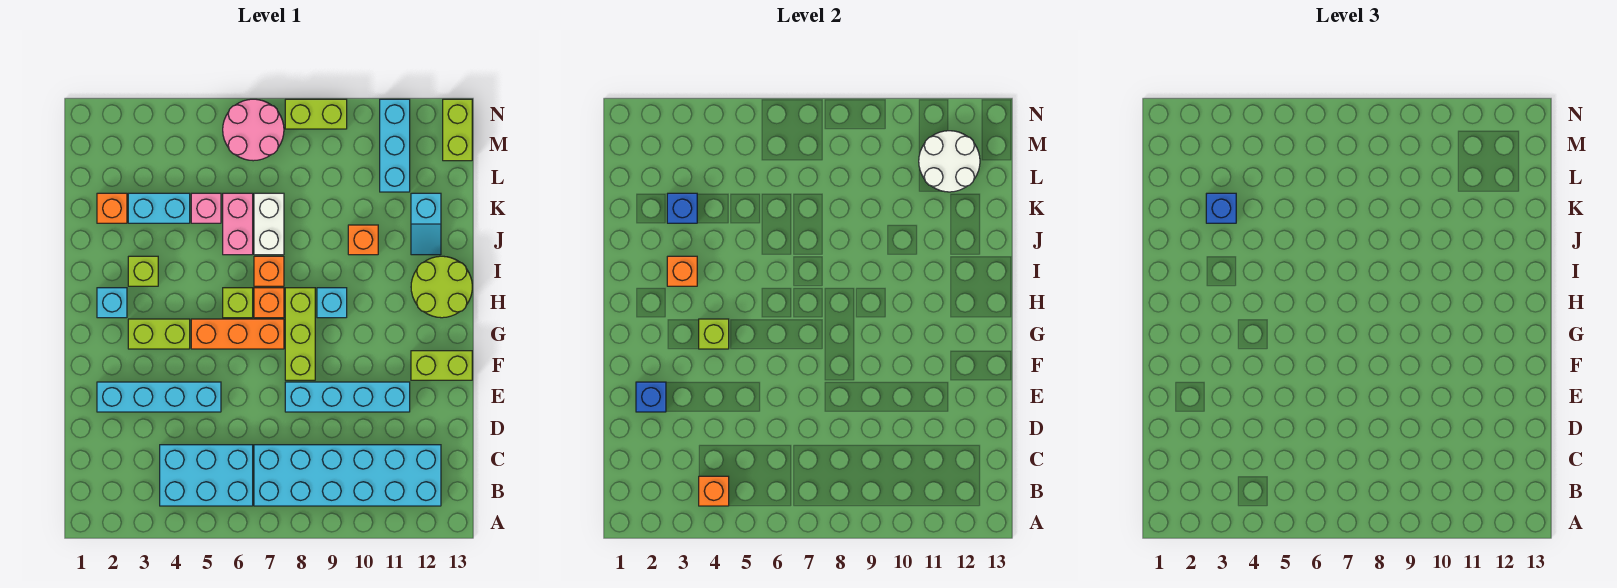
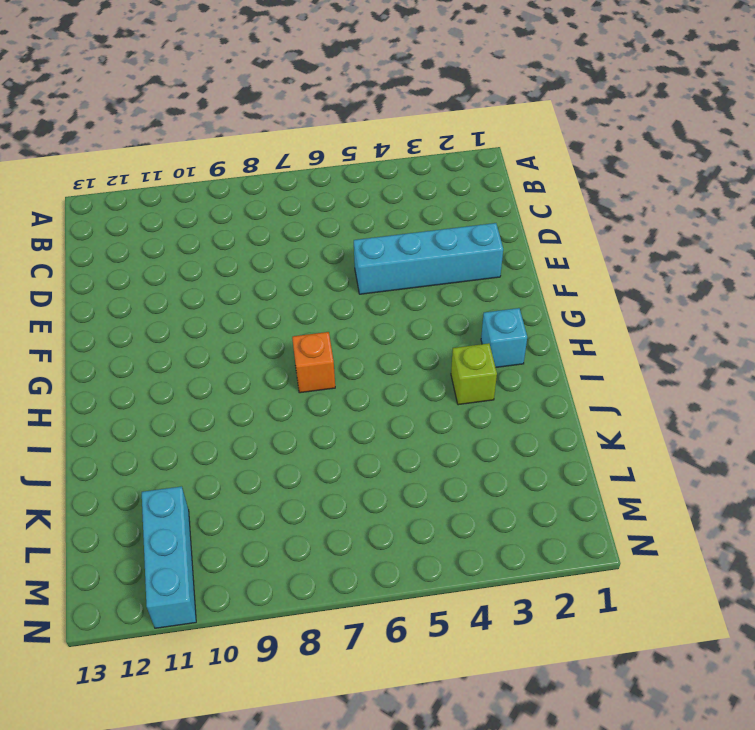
none -> cyan 2x3 brick [160,445,253,506]
none -> cyan 2x6 brick [254,445,441,506]
none -> cyan 1x4 brick [285,382,410,412]
none -> lime 1x3 brick [285,288,315,380]

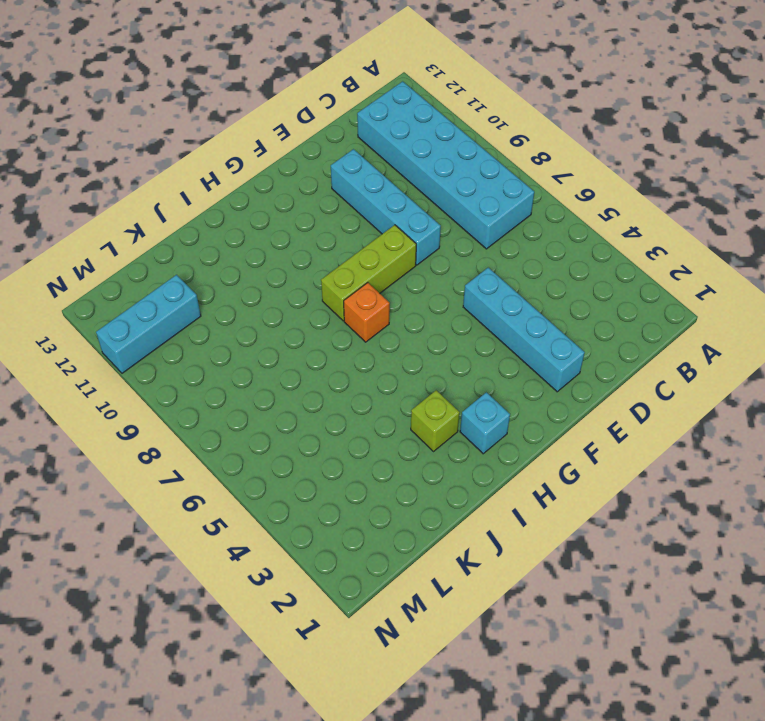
none -> cyan 2x3 brick [160,445,253,506]
none -> lime 1x2 brick [411,351,472,380]
none -> lime 1x2 brick [128,319,190,349]
none -> orange 1x3 brick [191,319,284,349]

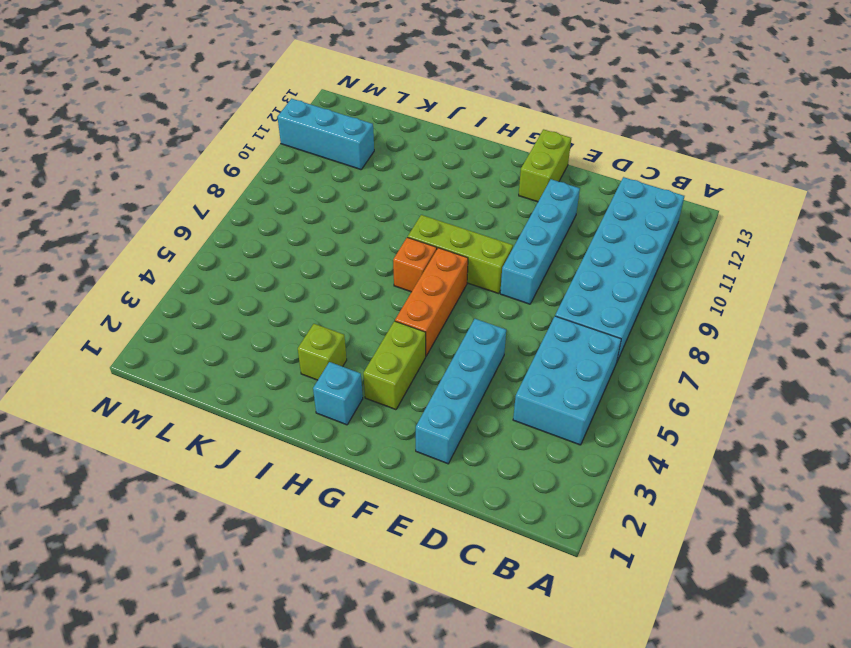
none -> lime 1x1 brick [223,288,253,318]
none -> cyan 1x1 brick [317,288,347,318]
none -> lime 2x2 round brick [411,256,472,318]
none -> orange 1x1 brick [254,256,284,286]

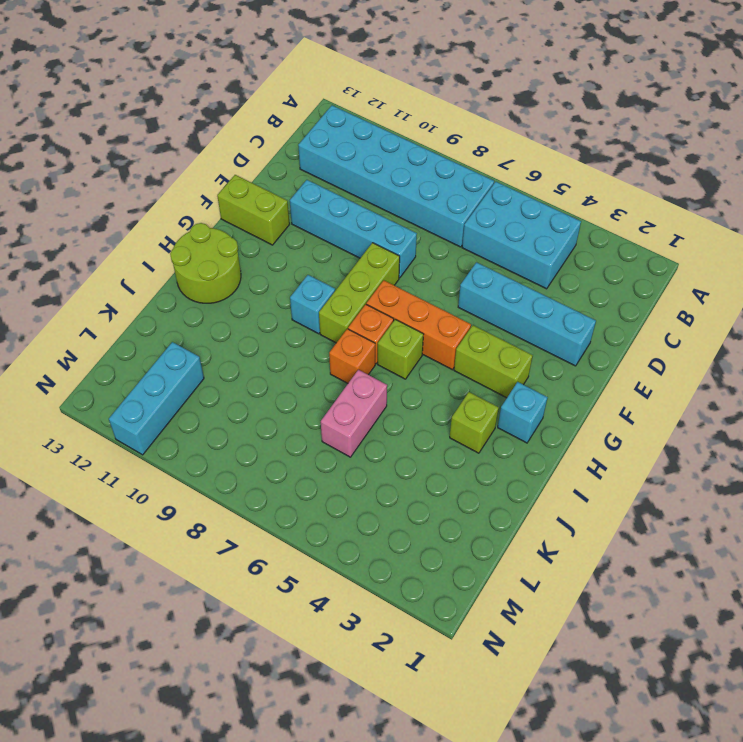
none -> white 1x2 brick [254,193,284,255]
none -> orange 1x1 brick [348,225,378,255]
none -> cyan 1x2 slope [411,193,441,255]
none -> orange 1x1 brick [97,193,127,223]

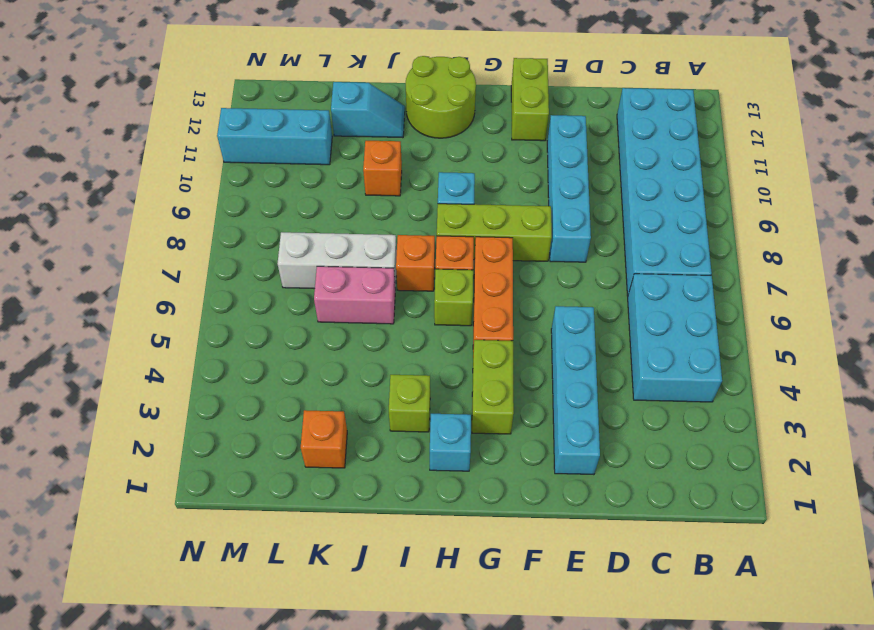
white 1x3 brick [278,232,397,290] -> white 1x2 brick [254,193,284,255]
none -> cyan 1x2 brick [128,193,190,223]
none -> pink 1x1 brick [191,193,221,223]
none -> pink 2x2 round brick [223,99,284,161]
none -> lime 1x2 brick [443,99,472,161]

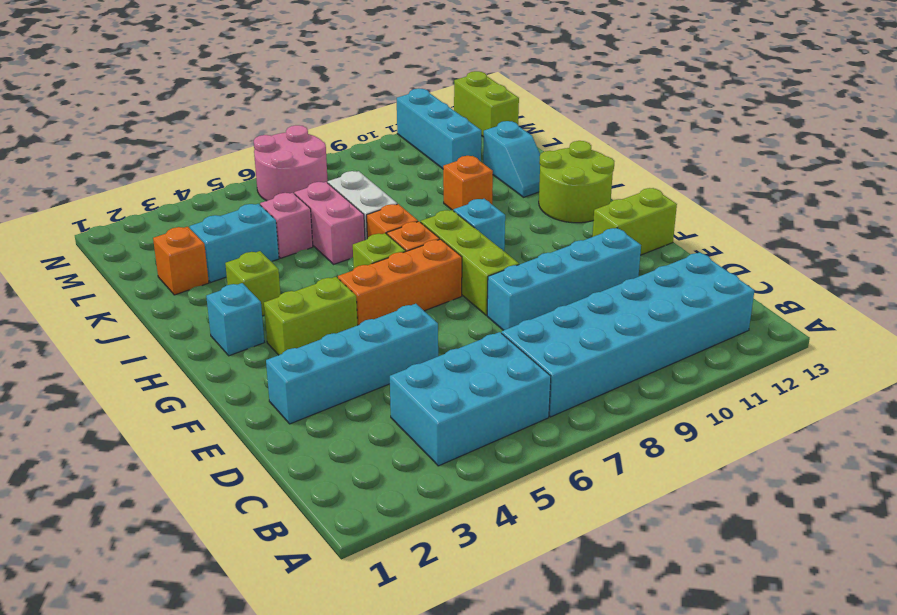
none -> lime 1x2 brick [285,99,347,129]
none -> orange 1x1 brick [699,476,729,506]
none -> blue 1x1 brick [636,382,666,412]
none -> lime 1x1 brick [699,319,729,349]

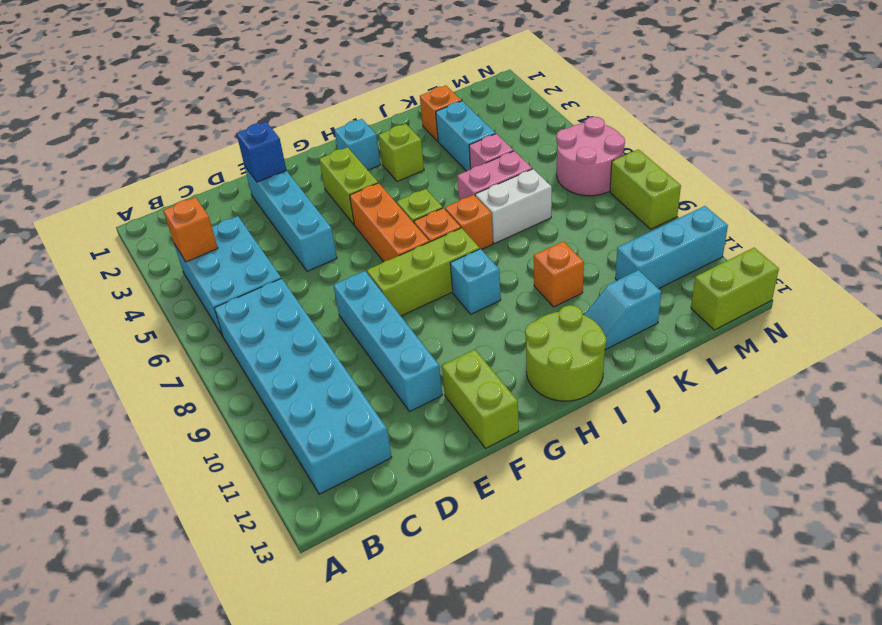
none -> lime 1x1 brick [699,319,729,349]
none -> orange 1x1 brick [667,256,697,286]
none -> blue 1x1 brick [667,193,697,223]
none -> white 2x2 round brick [919,131,980,192]

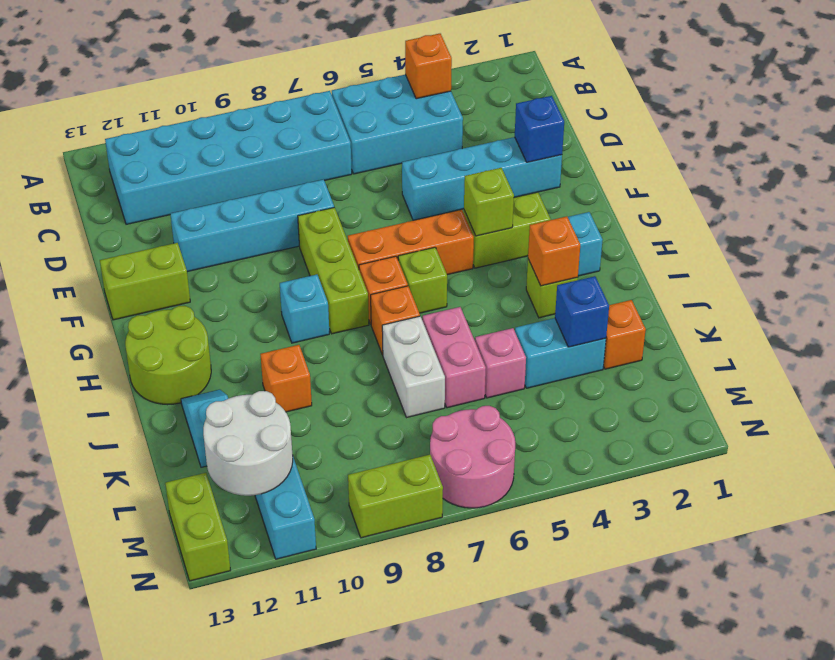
none -> blue 1x1 brick [1206,193,1236,223]

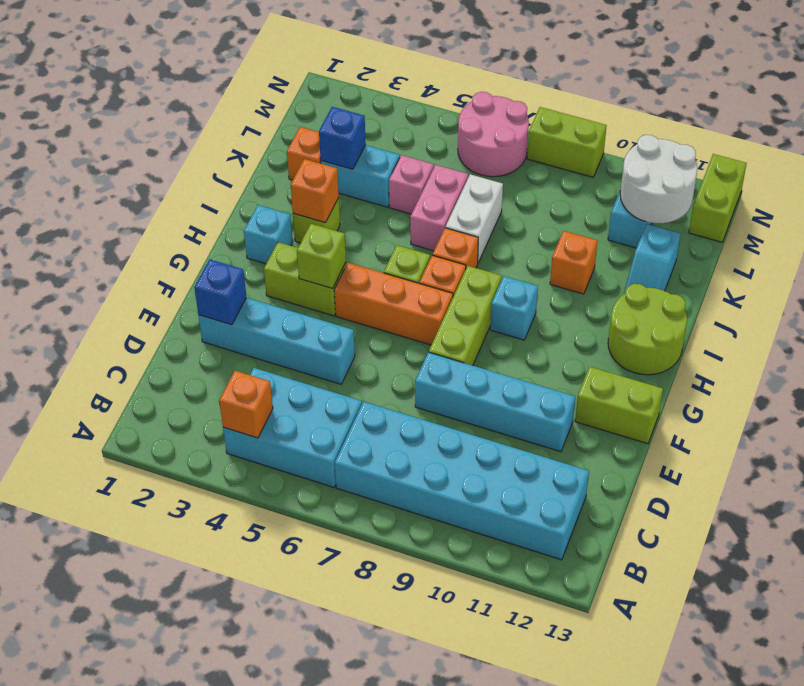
none -> blue 1x1 brick [1206,193,1236,223]

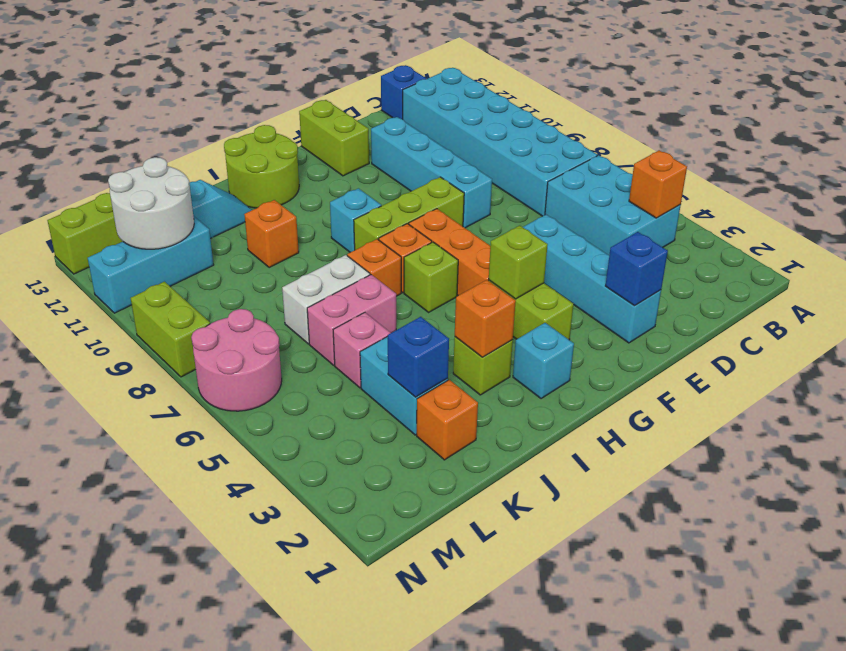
blue 1x1 brick [381,65,426,119] -> blue 1x1 brick moved to [1206,193,1236,223]

